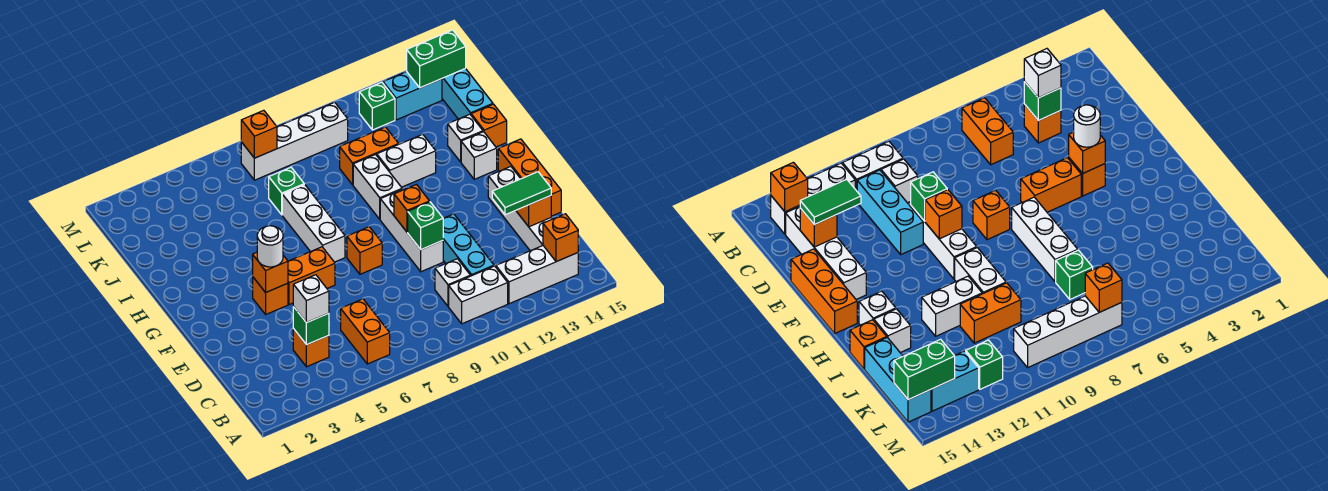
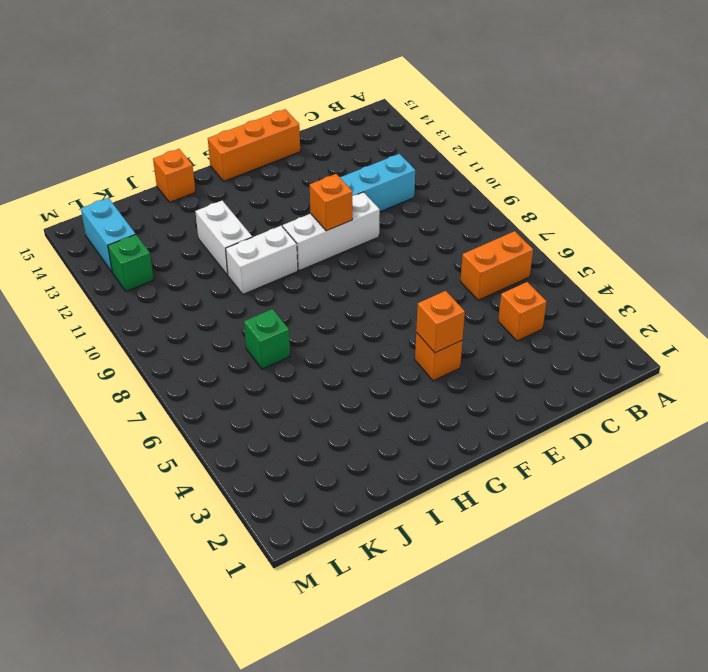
none -> white 1x2 brick [449,266,508,324]
none -> white 1x3 brick [496,245,578,304]
none -> white 1x1 brick [435,259,470,306]
none -> white 1x4 brick [488,167,552,251]

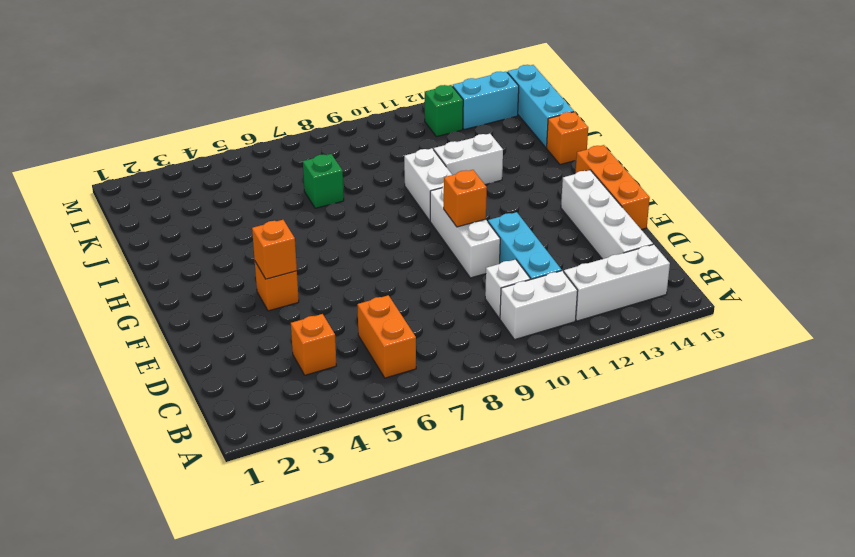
none -> orange 1x2 brick [288,247,335,305]
none -> orange 1x1 brick [347,227,382,274]
none -> white 1x3 brick [282,185,345,262]
none -> white 1x1 brick [461,132,497,179]

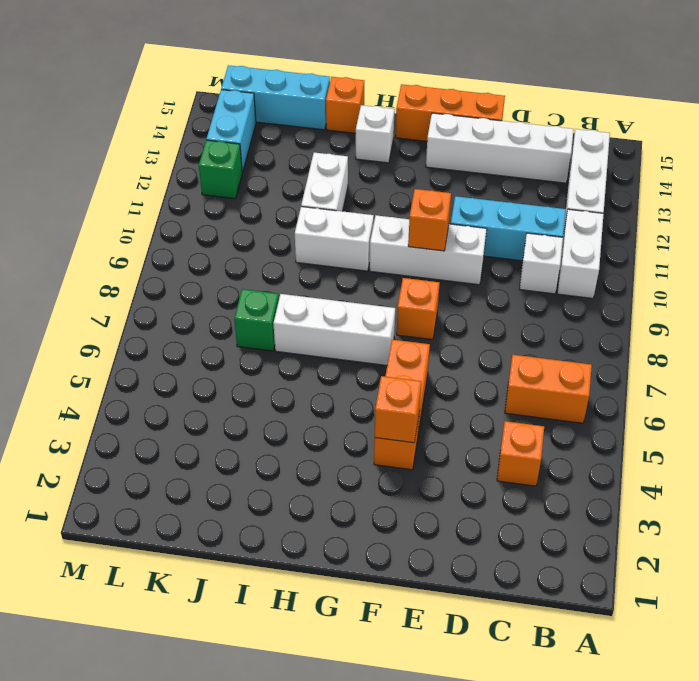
none -> white 1x1 brick [448,114,483,162]
none -> orange 1x2 brick [340,127,399,185]
none -> white 1x4 brick [241,102,348,180]
none -> orange 1x1 brick [543,214,578,262]

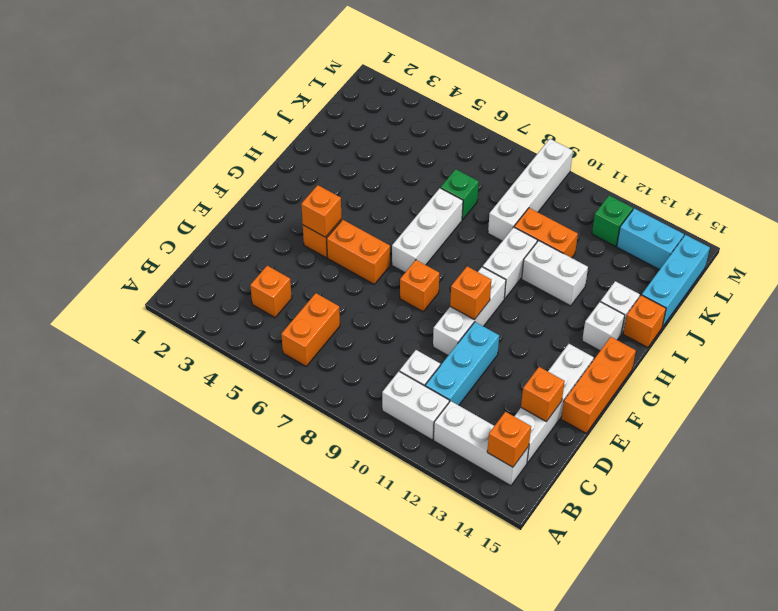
white 1x4 brick [488,139,573,241] -> white 1x4 brick turned to [241,102,348,180]
none -> green 1x1 brick [293,306,329,345]
none -> green 1x1 brick [408,202,443,250]
none -> orange 1x1 brick [241,110,277,158]
none -> green 1x2 brick [407,30,466,88]

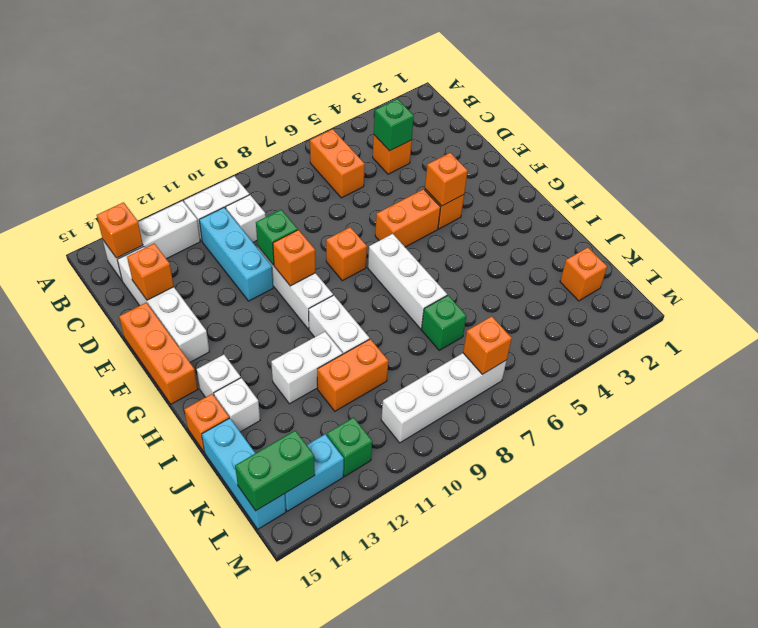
orange 1x1 brick [560,247,607,301] -> none
none -> white 1x1 brick [293,275,329,323]
none -> green 1x2 tile [492,172,551,215]
none -> white 1x1 round brick [257,226,283,267]

